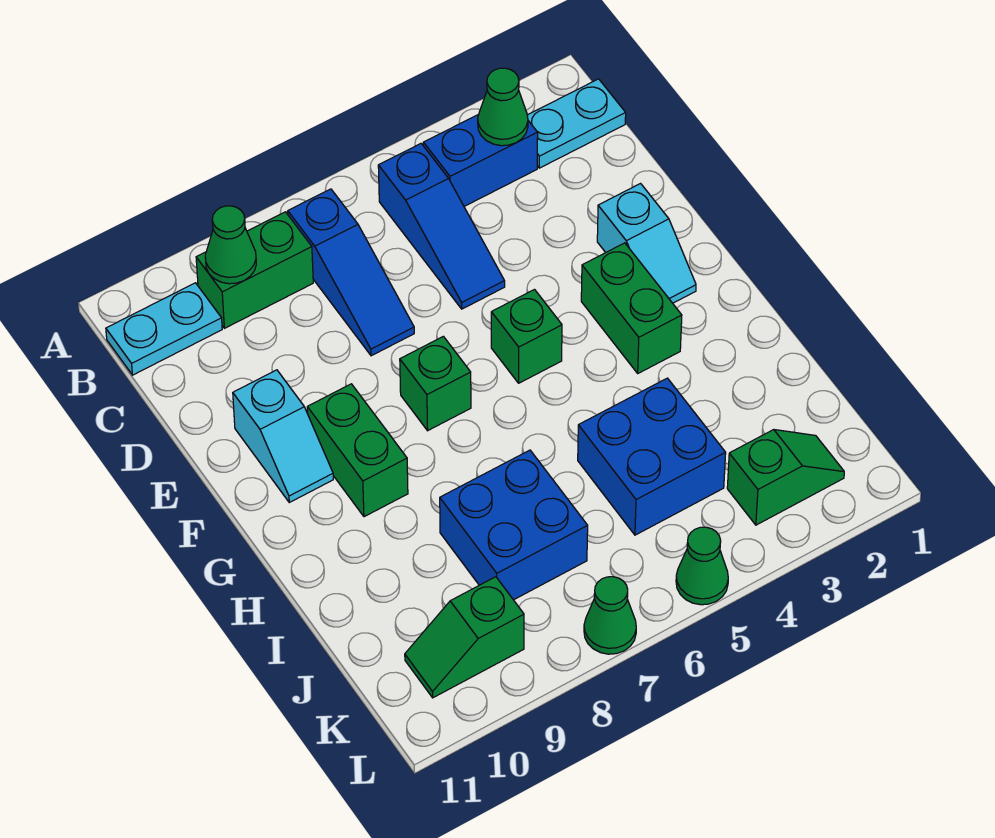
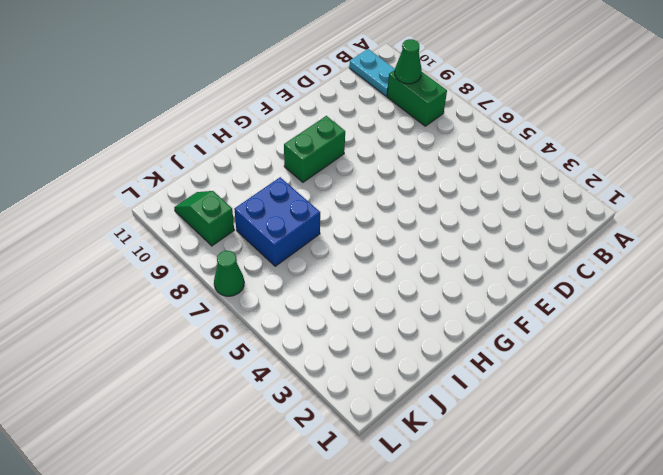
none -> cyan 1x2 plate [527,79,626,168]
none -> blue 1x2 brick [423,114,538,206]
none -> blue 1x3 slope [378,144,505,309]

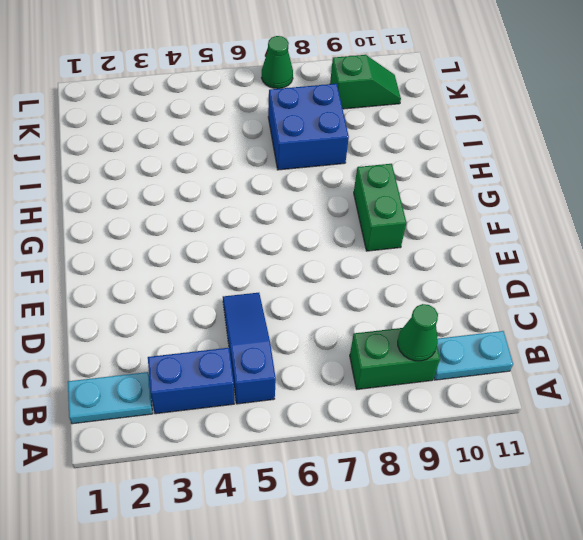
none -> blue 1x3 slope [288,189,414,356]
none -> cyan 1x2 slope [597,184,696,303]
none -> cyan 1x2 slope [233,370,333,502]

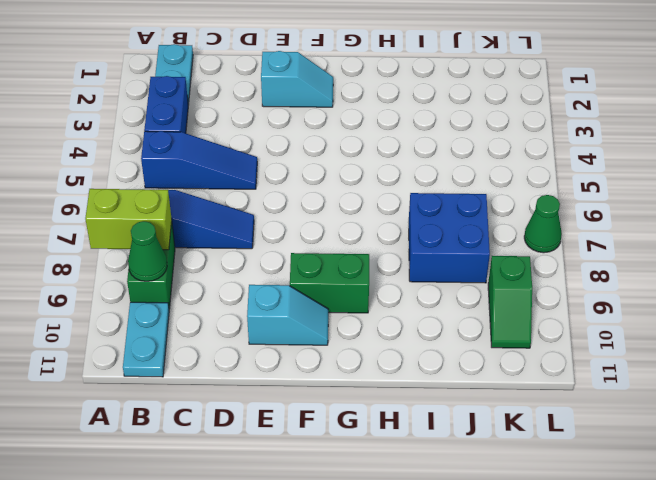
lime 1x2 brick [85,189,172,250] -> none
none -> green 1x2 brick [581,243,682,373]
none -> green 1x1 brick [491,290,562,383]
none -> green 1x1 brick [400,336,471,431]

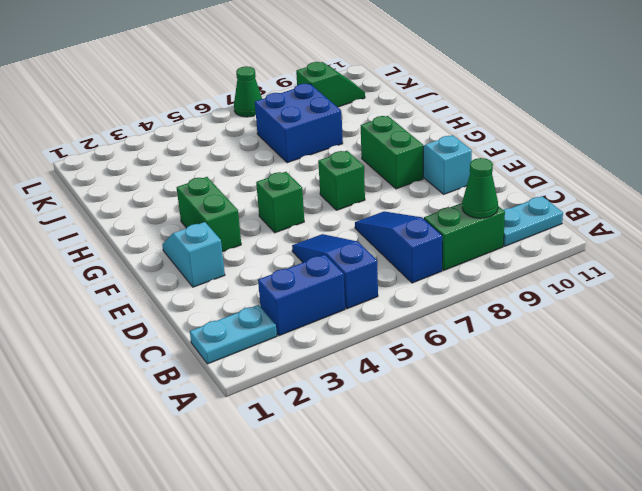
none -> blue 2x2 brick [578,378,726,535]
none -> green 1x2 slope [727,430,844,525]
none -> green 1x1 cone [676,527,728,605]

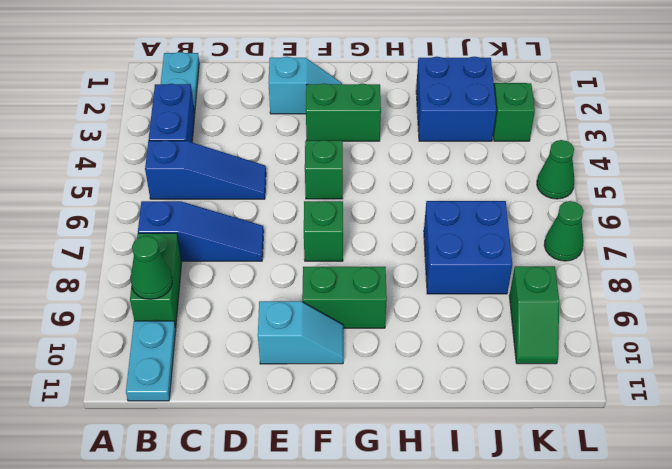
blue 2x2 brick [416,57,496,141] -> blue 2x2 brick moved to [578,378,726,535]
none -> green 1x1 cone [478,68,528,146]

